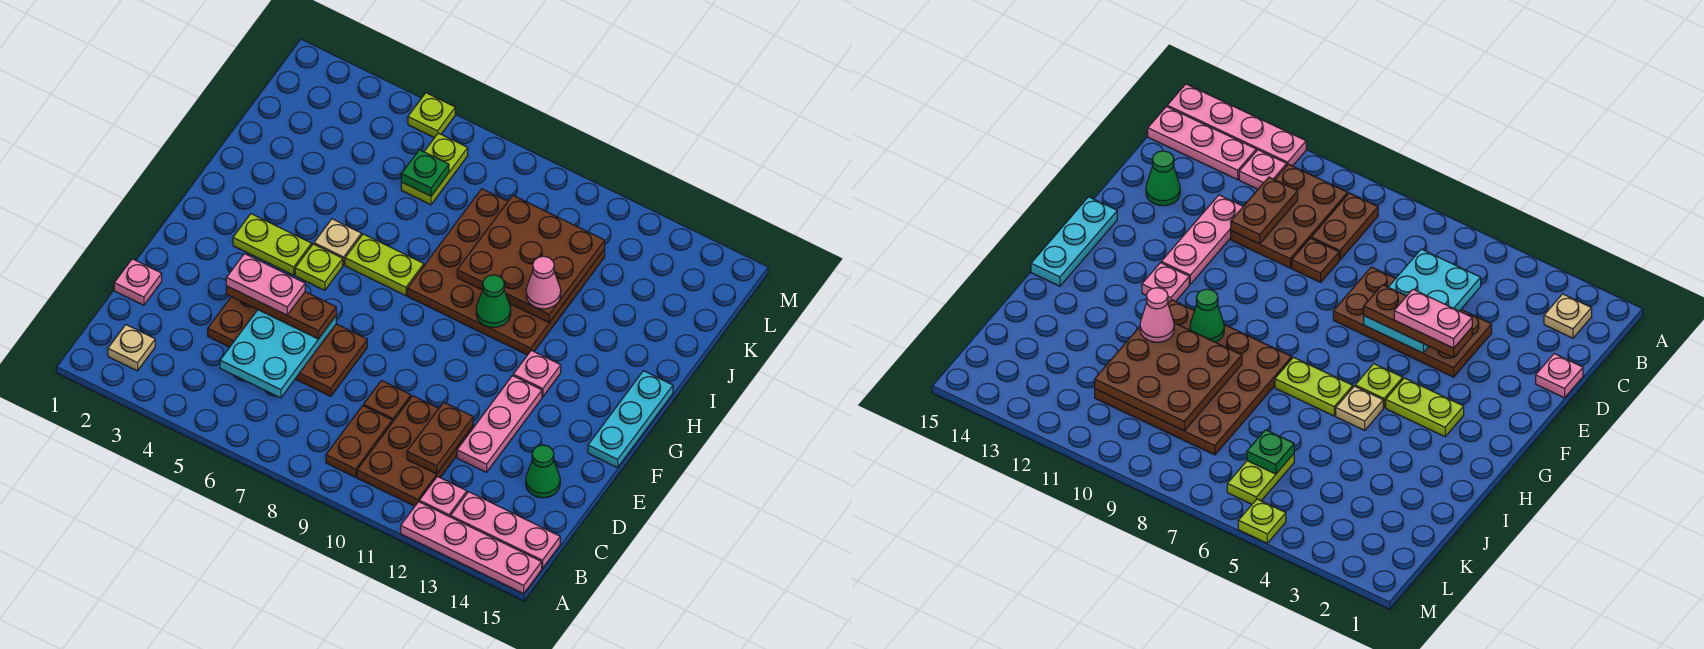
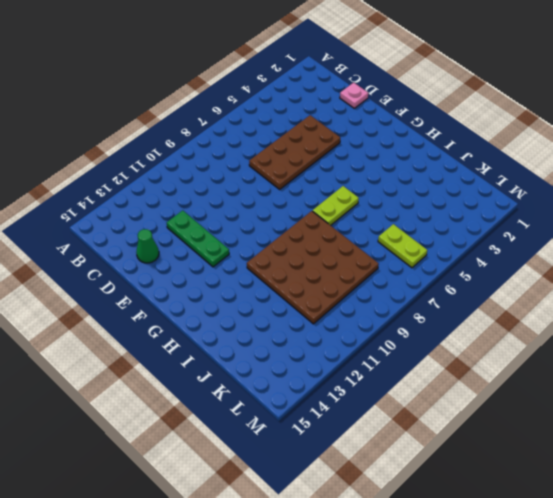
green 1x3 plate [167,210,229,267] -> pink 1x3 plate [457,376,542,472]
none -> pink 1x4 plate [401,502,542,594]
none -> tan 1x1 plate [108,325,155,371]
none -> brown 1x2 plate [326,406,392,477]

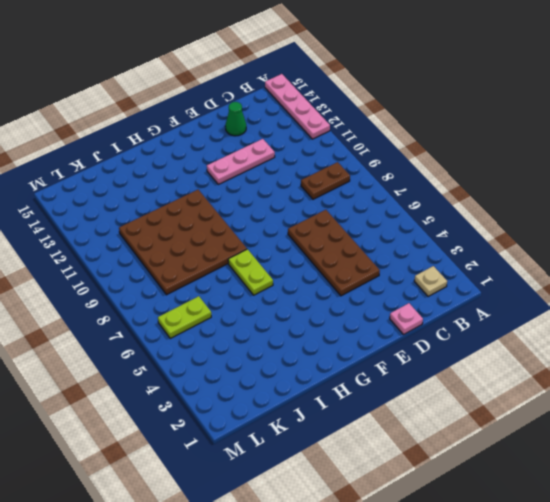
none -> brown 2x3 plate [357,396,473,506]
none -> pink 1x1 plate [419,476,467,517]
none -> pink 1x3 plate [451,492,560,569]

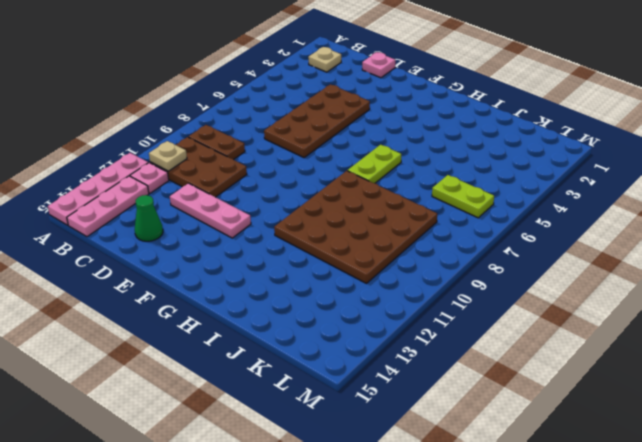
tan 1x1 plate [149,141,187,171] -> tan 1x1 plate moved to [314,219,362,265]
none -> brown 1x1 plate [363,381,411,422]
none -> cyan 1x3 plate [588,371,673,468]
none -> lime 1x2 plate [233,214,312,275]

